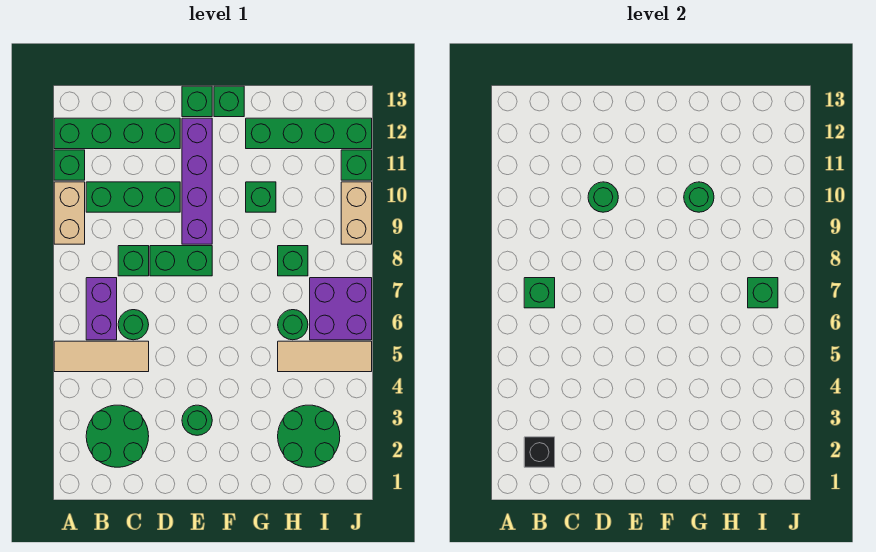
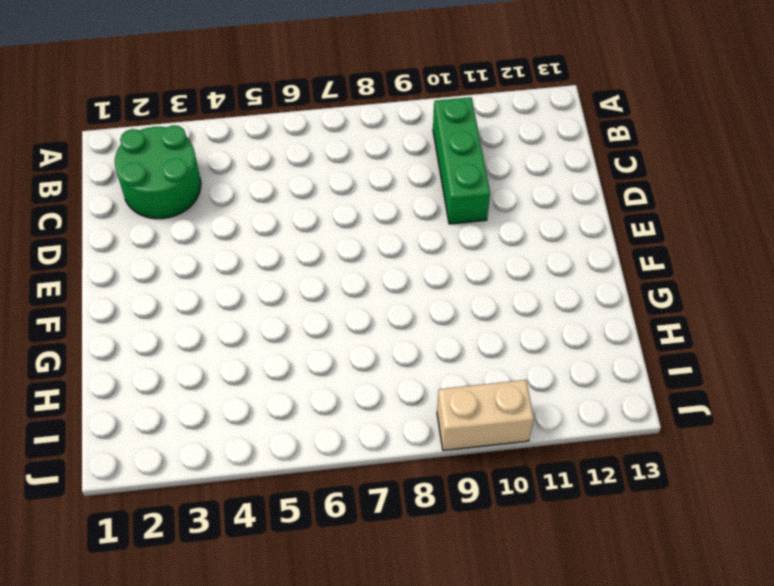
none -> tan 1x3 tile [54,341,149,372]
none -> tan 1x2 brick [54,182,85,244]
none -> green 1x1 brick [54,150,85,180]

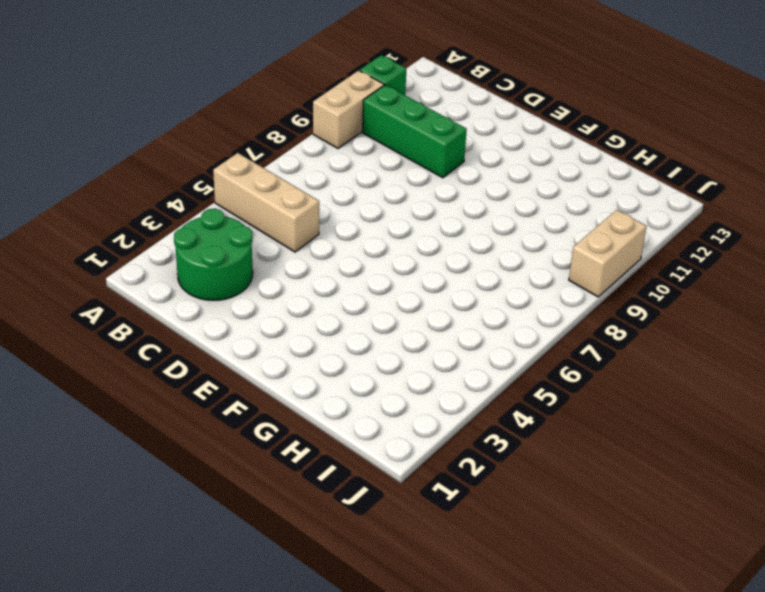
tan 1x3 brick [213,153,319,252] -> tan 1x3 tile [54,341,149,372]
none -> green 1x4 brick [54,118,180,149]
none -> purple 1x2 brick [86,278,117,340]
none -> green 1x1 round brick [118,310,149,340]

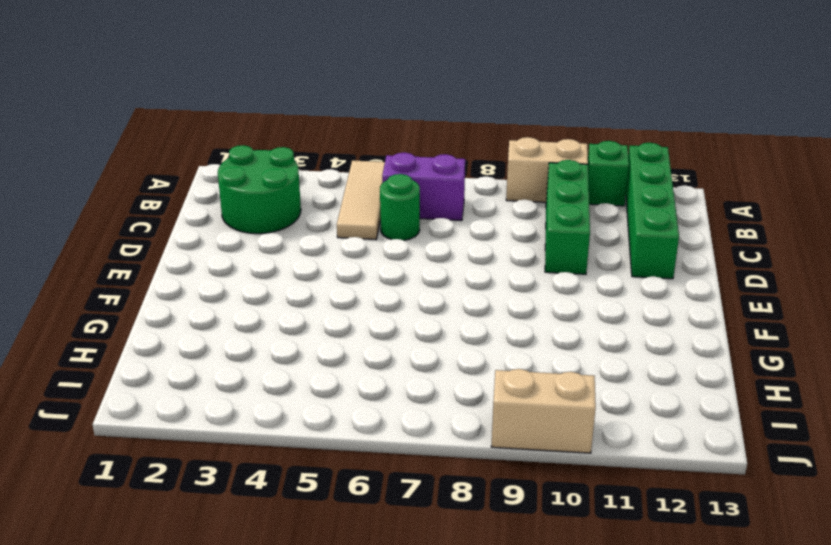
none -> green 1x1 brick [118,246,149,276]
none -> green 1x2 brick [150,246,212,276]
none -> green 1x1 round brick [182,405,212,435]

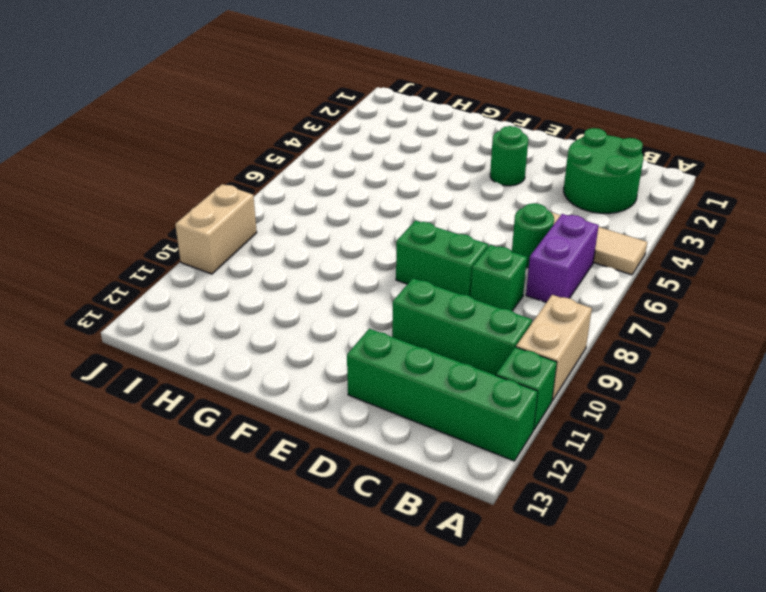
none -> purple 1x4 brick [182,118,212,244]
none -> green 1x1 brick [182,86,212,117]
none -> green 1x1 brick [214,86,244,117]

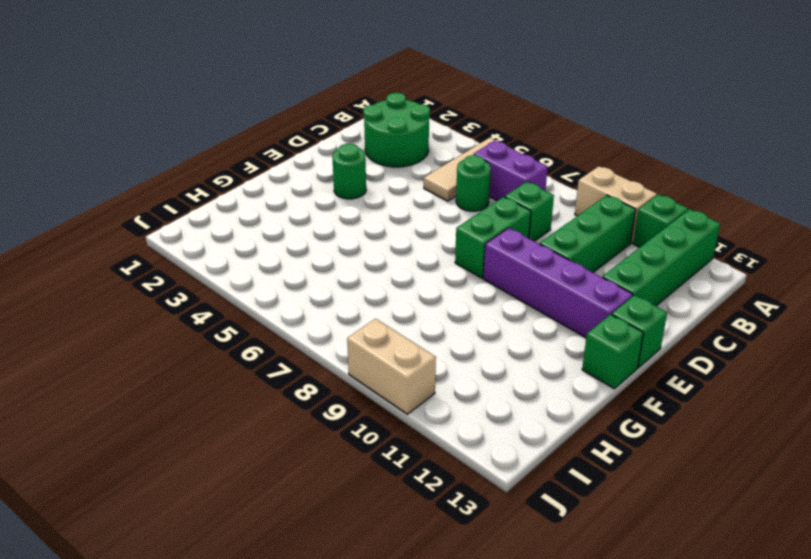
none -> green 1x1 brick [246,182,276,212]
none -> green 1x4 brick [246,118,372,149]
none -> green 2x2 round brick [278,405,340,467]

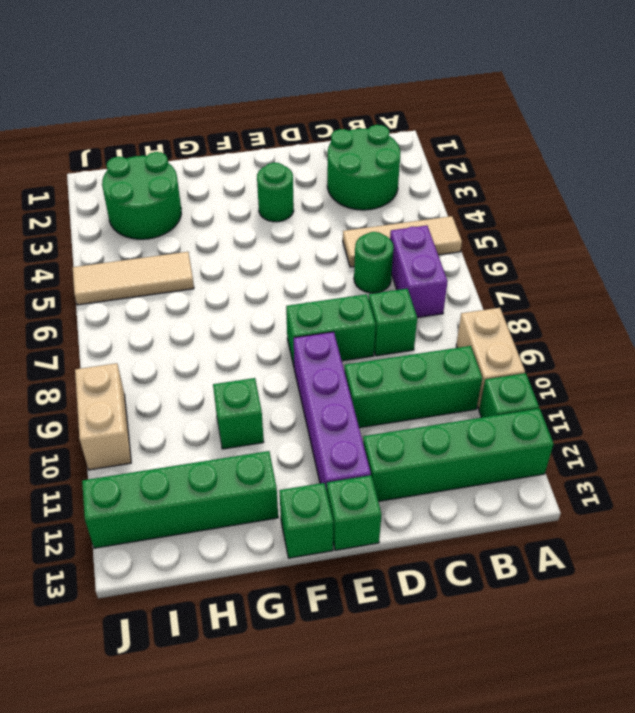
none -> green 1x1 round brick [278,310,308,340]
none -> green 1x1 brick [278,246,308,276]
none -> purple 2x2 brick [310,278,372,340]

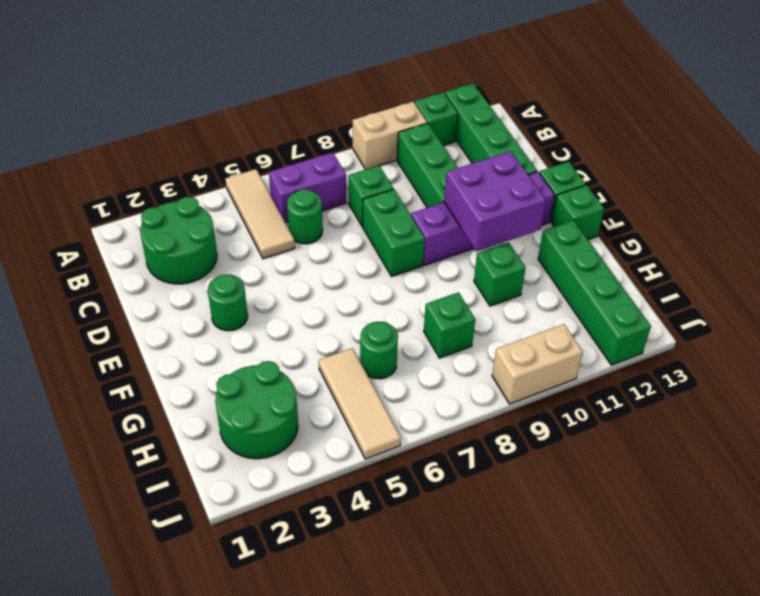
purple 2x2 brick [444,151,546,251] -> purple 2x2 brick moved to [310,278,372,340]
none -> green 1x1 brick [341,150,372,180]
none -> black 1x1 brick [524,437,555,467]
none -> green 1x1 brick [524,278,555,308]

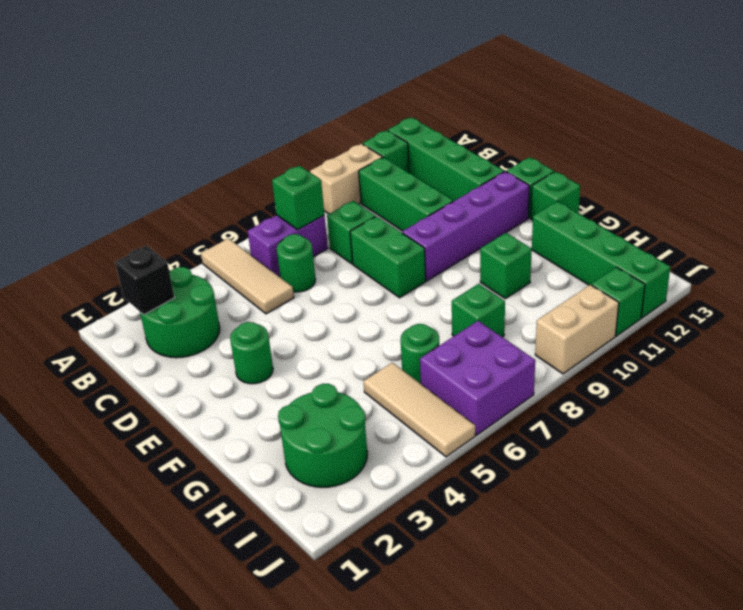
none -> green 1x1 round brick [588,182,618,212]
none -> green 1x1 round brick [684,182,714,212]
none -> green 1x1 brick [748,278,778,308]

